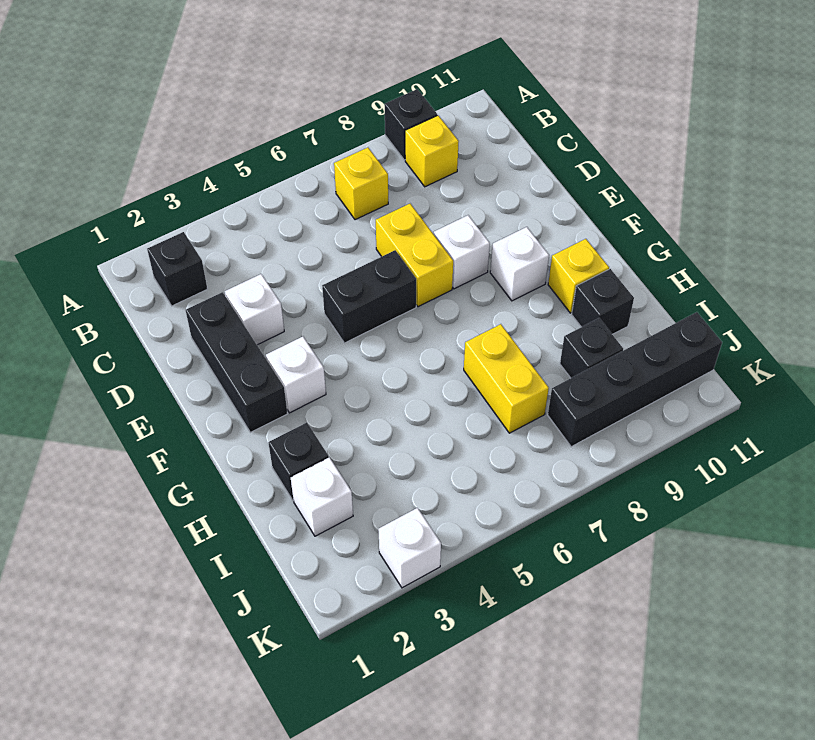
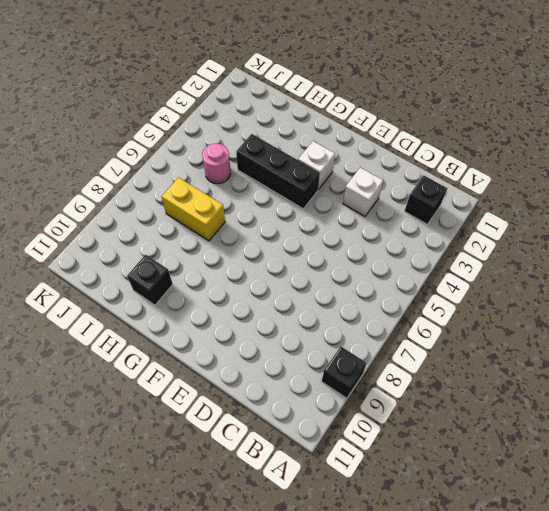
black 1x3 brick [236,134,320,209] -> black 1x3 brick moved to [186,292,288,433]
pink 1x1 round brick [202,144,231,184] -> none
none -> yellow 1x1 brick [334,148,388,220]
none -> yellow 1x1 brick [405,115,459,187]
none -> yellow 1x2 brick [376,204,453,307]

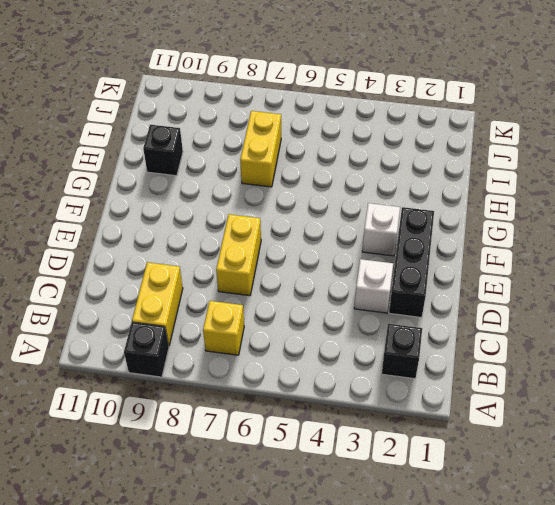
yellow 1x2 brick [132,262,183,345] -> yellow 1x1 brick [405,115,459,187]
none -> black 1x2 brick [322,250,416,343]
none -> white 1x1 brick [434,215,490,289]
none -> white 1x1 brick [490,227,549,301]

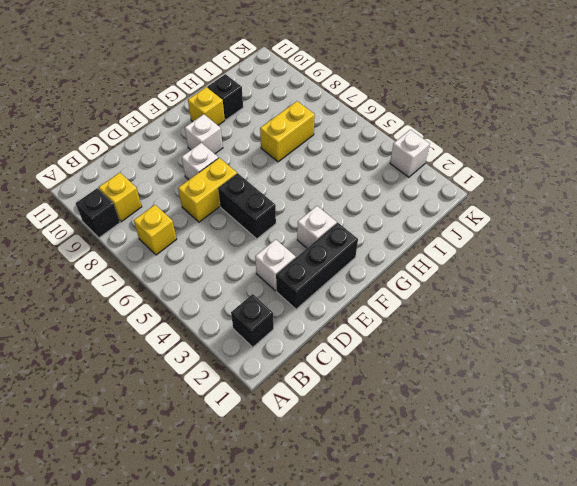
none -> black 1x1 brick [268,423,329,501]
none -> white 1x1 brick [291,457,353,536]
none -> black 1x1 brick [560,318,623,378]

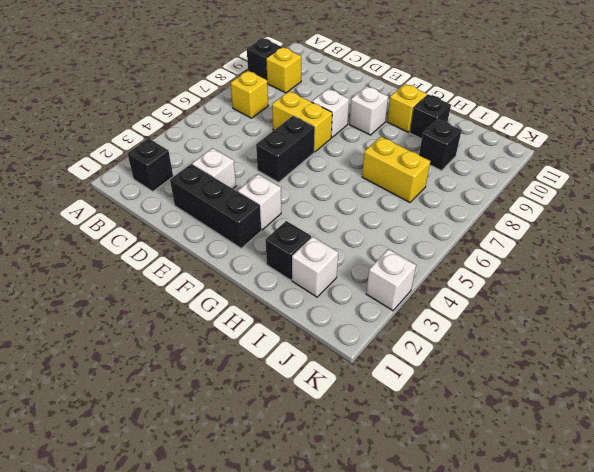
none -> black 1x4 brick [548,312,722,447]

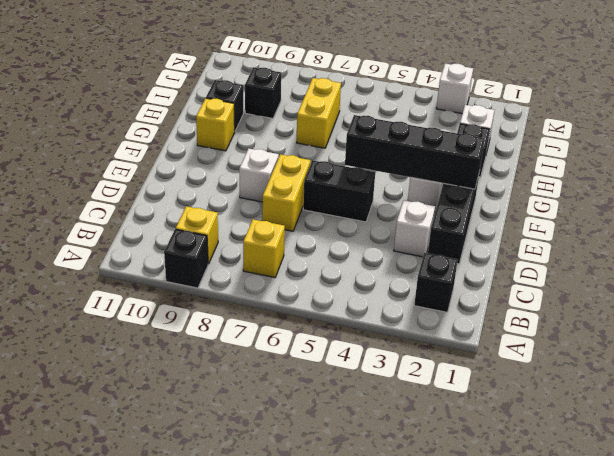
black 1x4 brick [345,115,484,189] -> black 1x4 brick moved to [548,312,722,447]
none -> white 1x1 brick [490,227,549,301]

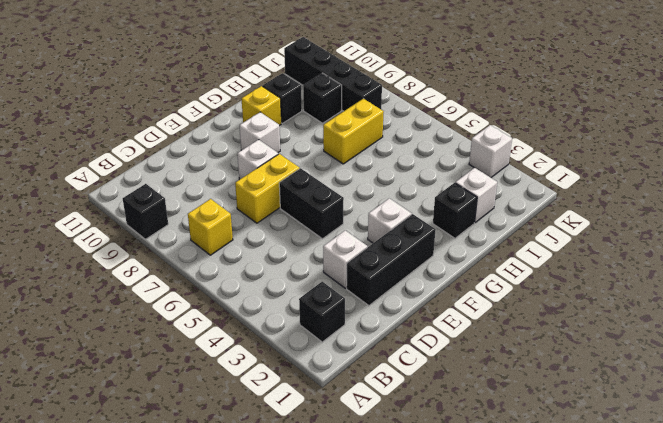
none -> yellow 1x1 brick [405,115,459,187]

